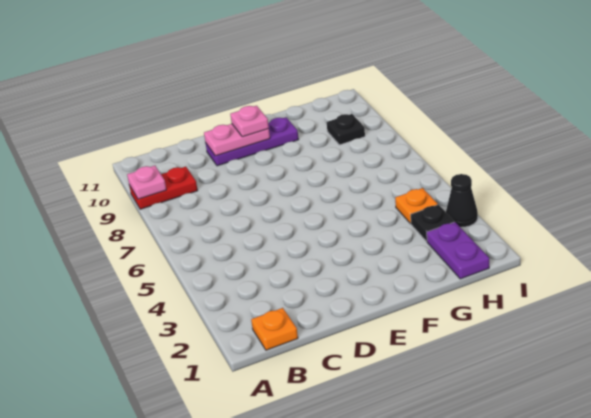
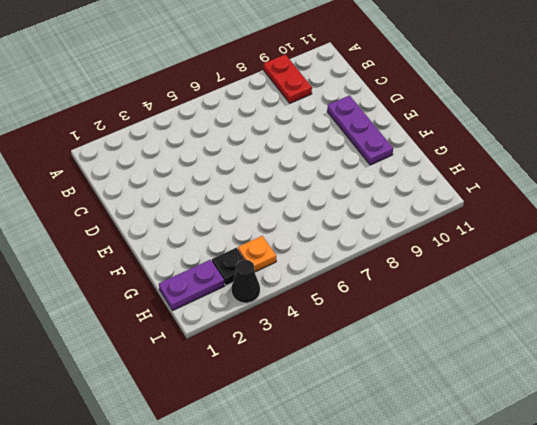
none -> orange 1x1 plate [251,308,298,350]
none -> black 1x1 plate [327,114,365,145]

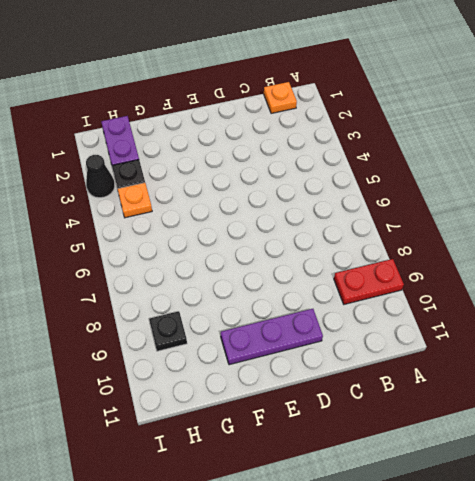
none -> pink 1x1 plate [127,166,166,199]
none -> pink 1x2 plate [204,124,270,156]

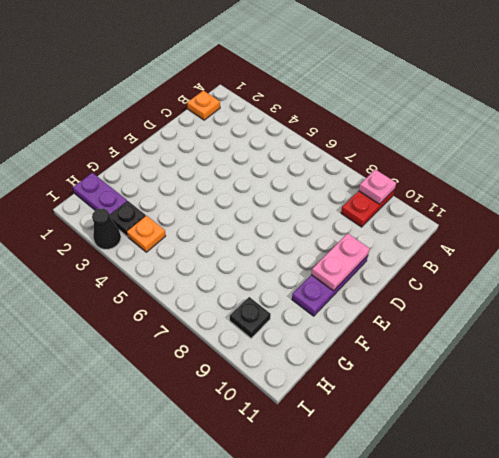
none -> pink 1x1 plate [230,106,269,137]

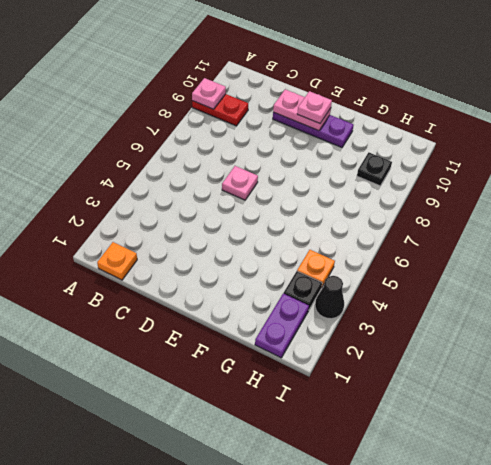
pink 1x1 plate [222,166,258,200] -> none

